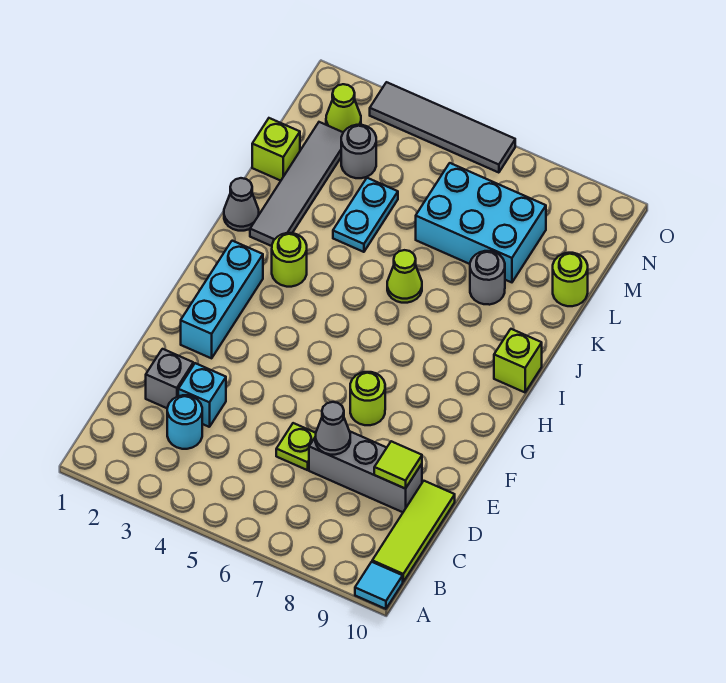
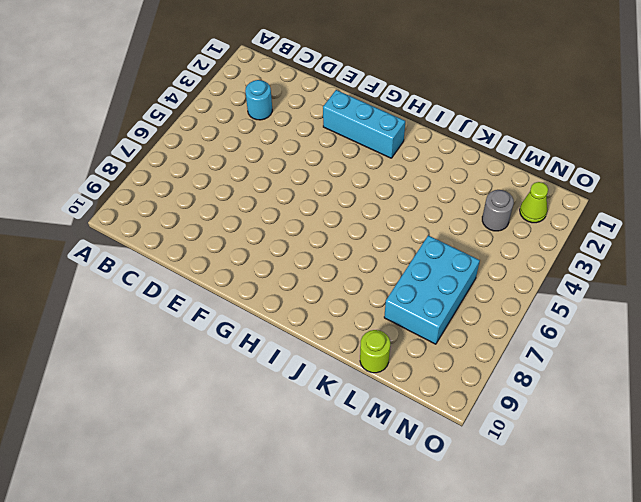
none -> cyan 1x1 tile [355,562,403,609]
none -> lime 1x3 tile [372,481,455,582]
none -> grey 1x1 brick [146,349,193,408]

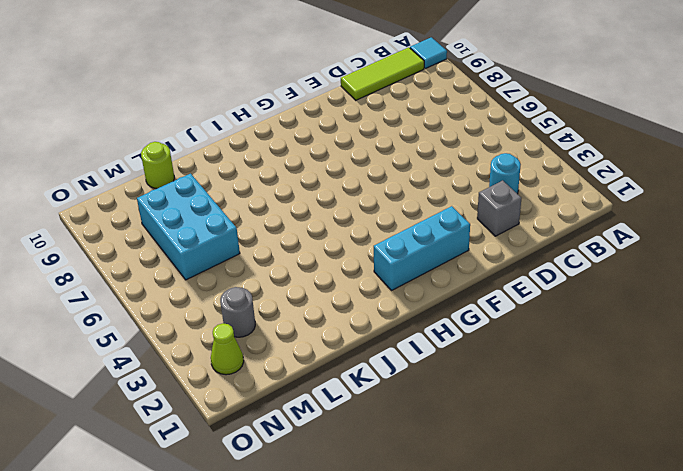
none -> cyan 1x1 brick [178,363,226,427]
none -> lime 1x1 plate [276,423,316,470]
none -> grey 1x3 brick [309,432,422,512]

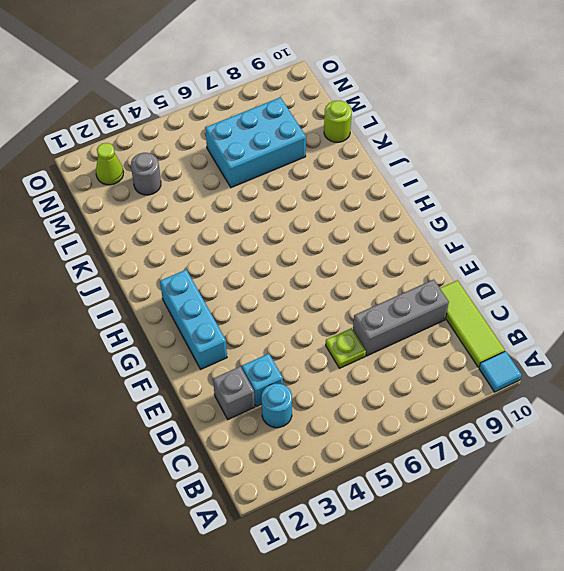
none -> lime 1x1 round brick [350,372,385,425]
none -> lime 1x1 round brick [272,233,307,287]
none -> lime 1x1 brick [494,329,542,392]

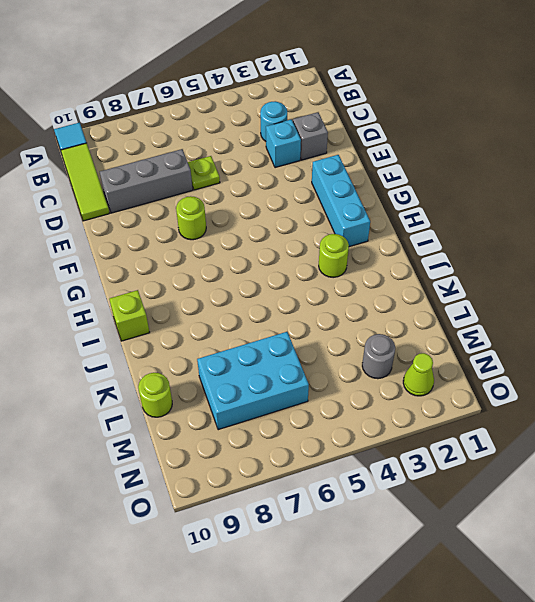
none -> grey 1x1 cone [224,178,259,231]
none -> grey 1x4 tile [250,122,343,246]
none -> lime 1x1 cone [387,250,422,303]

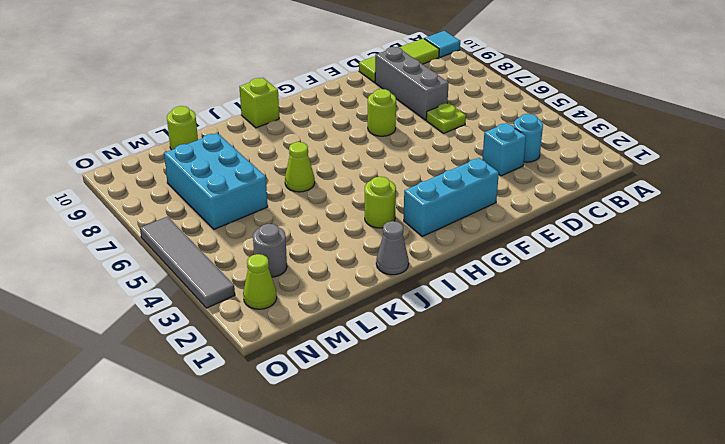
none -> grey 1x1 brick [146,349,193,408]
none -> grey 1x4 tile [250,122,343,246]
none -> cyan 1x2 plate [333,178,398,252]

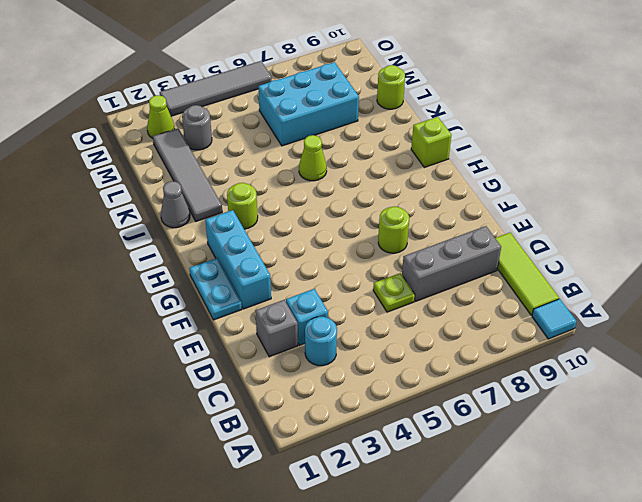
cyan 1x2 plate [189,258,242,320] -> cyan 1x2 plate moved to [333,178,398,252]
none -> grey 1x1 round brick [470,251,505,305]
none -> lime 1x1 brick [252,118,300,181]
none -> grey 1x1 cone [315,402,350,455]

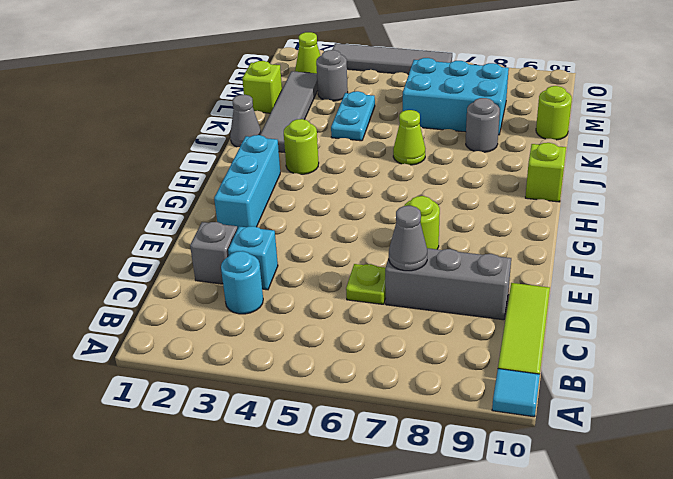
none -> lime 1x1 tile [374,441,422,489]

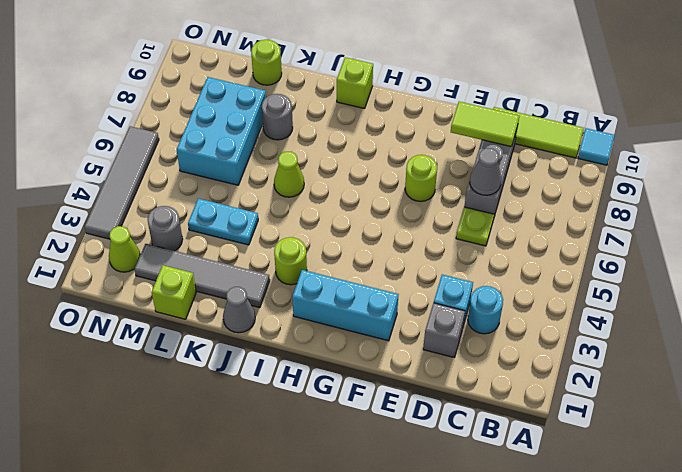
lime 1x2 tile [451,102,519,147] -> lime 1x1 tile [374,441,422,489]

